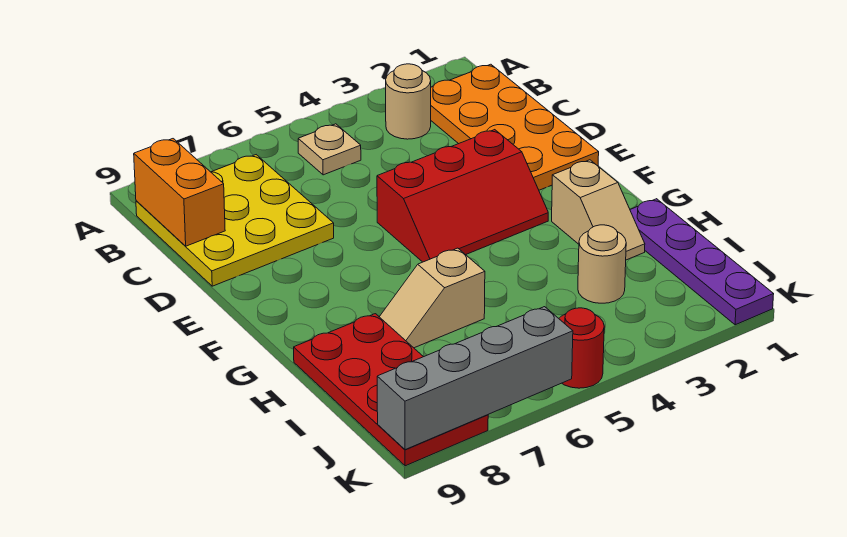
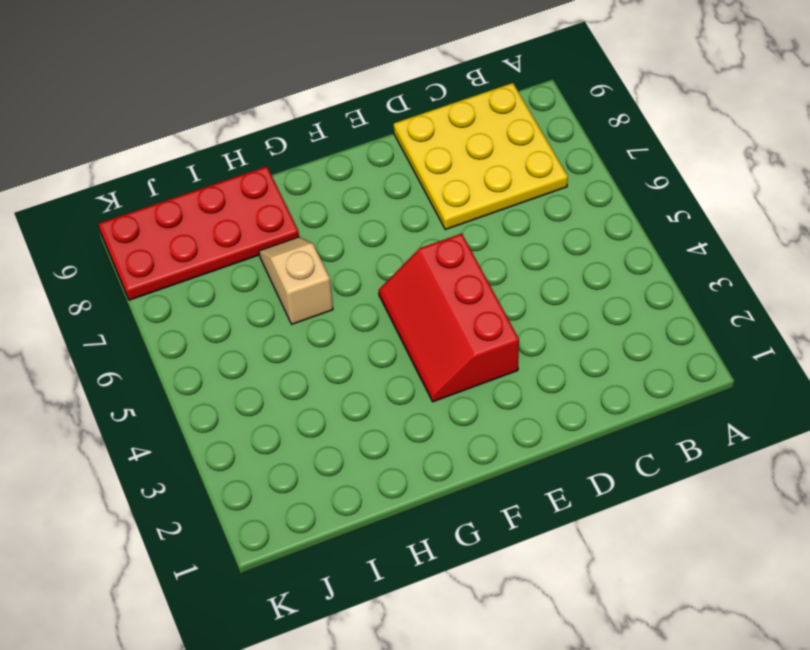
none -> orange 2x4 plate [431,64,599,190]
none -> tan 1x1 round brick [386,64,431,139]
none -> tan 1x1 plate [298,124,361,175]

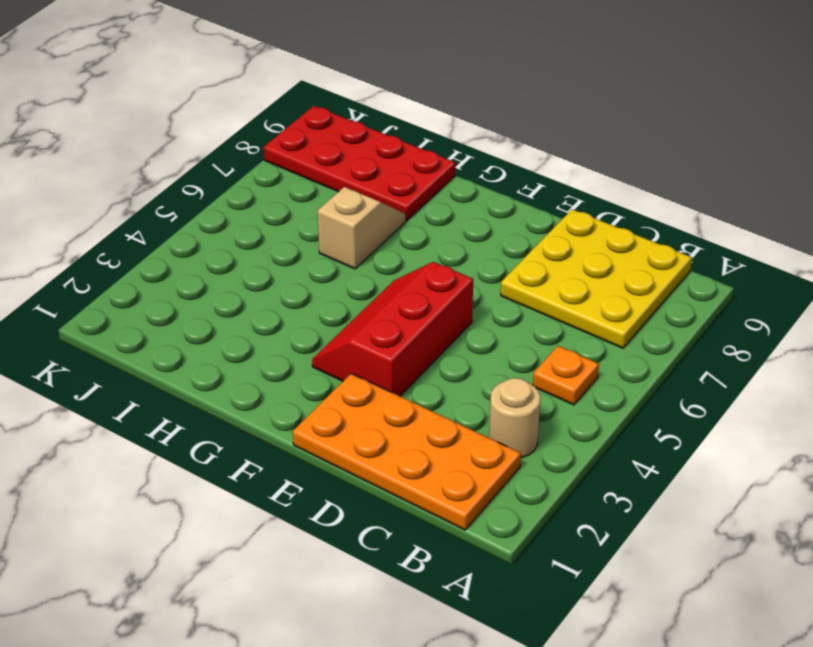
orange 1x1 plate [533,346,599,405] -> tan 1x1 plate [298,124,361,175]
none -> tan 1x2 slope [552,160,645,260]
none -> purple 1x4 plate [630,199,774,325]
none -> tan 1x1 round brick [578,225,626,303]

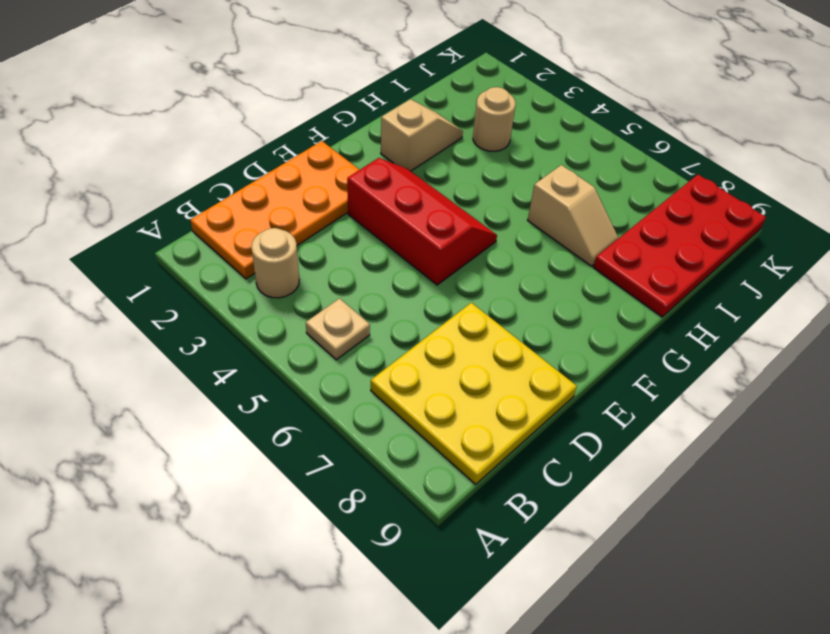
none -> purple 1x4 plate [630,199,774,325]
none -> red 1x1 round brick [559,308,604,388]
none -> orange 1x2 brick [134,139,225,246]

